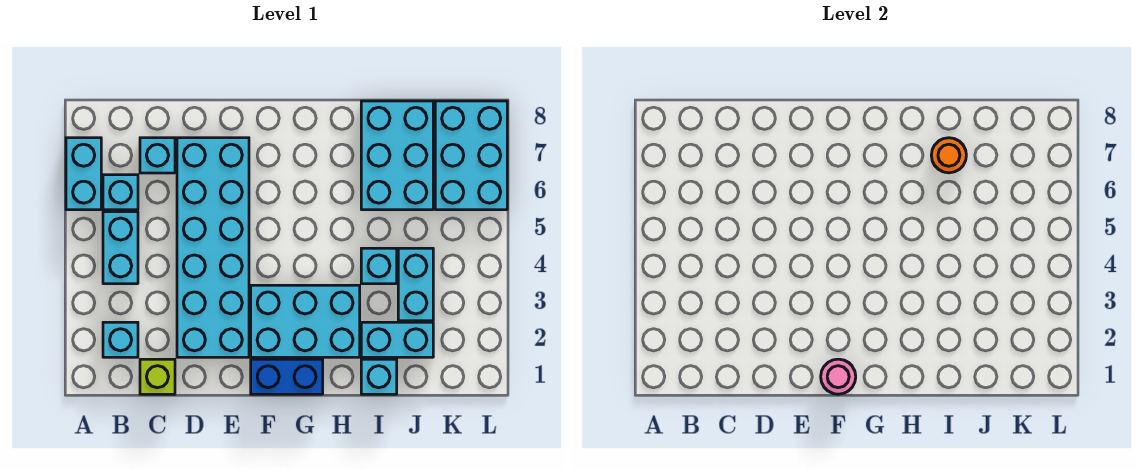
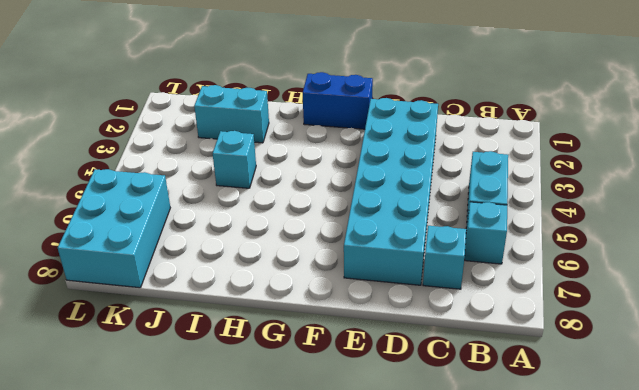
none -> cyan 1x2 brick [66,138,101,210]
none -> cyan 1x1 brick [103,322,138,357]
none -> lime 1x1 brick [140,359,175,394]

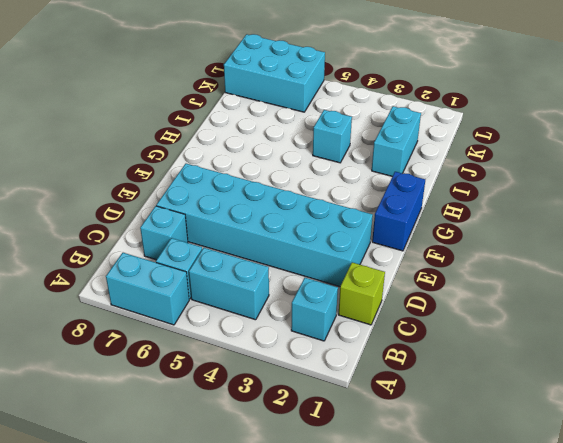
none -> cyan 2x3 brick [251,285,360,357]
none -> cyan 1x1 brick [361,359,397,394]
none -> cyan 2x3 brick [361,101,433,210]

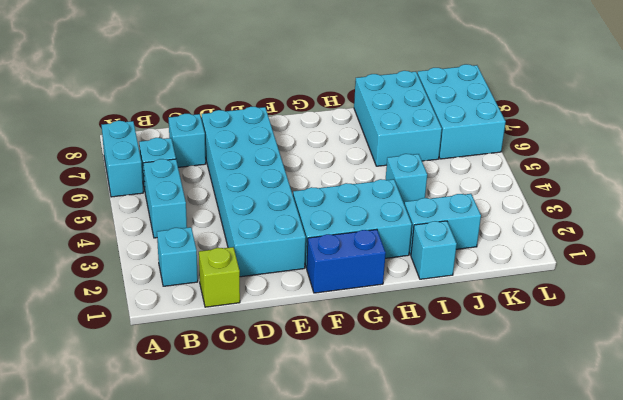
none -> cyan 1x2 brick [398,248,433,321]
none -> pink 1x1 round brick [821,359,856,394]
none -> orange 1x1 round brick [931,138,966,173]

